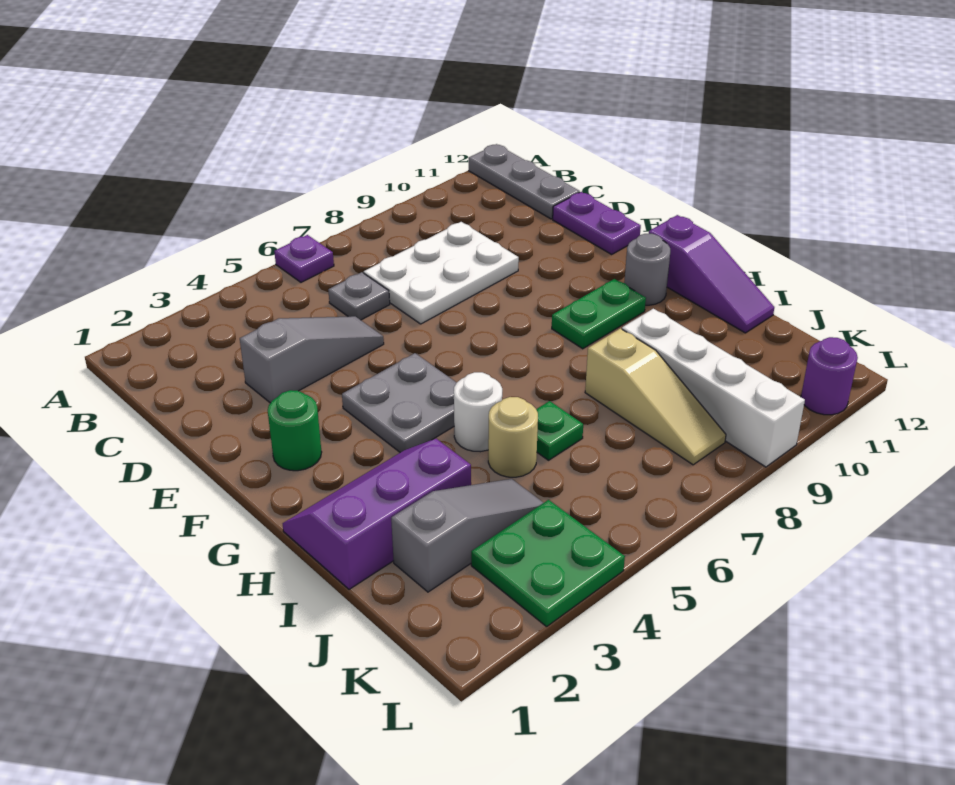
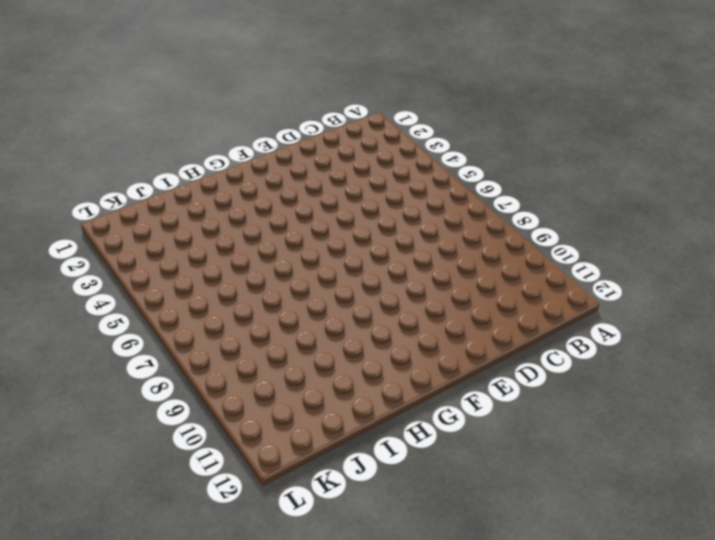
none -> purple 1x1 plate [274,235,334,282]
none -> grey 1x3 plate [469,144,580,219]
none -> grey 1x1 plate [328,272,390,320]

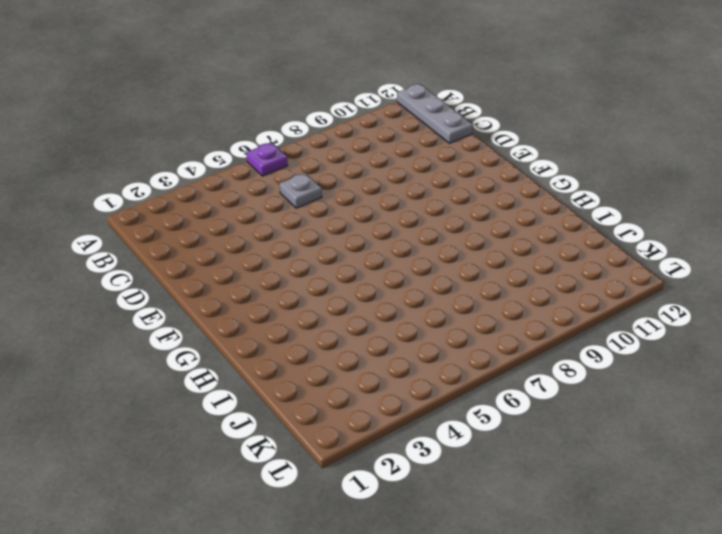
none -> white 2x3 plate [364,222,519,324]
none -> grey 1x3 slope [240,316,384,403]
none -> purple 1x2 plate [553,192,641,254]

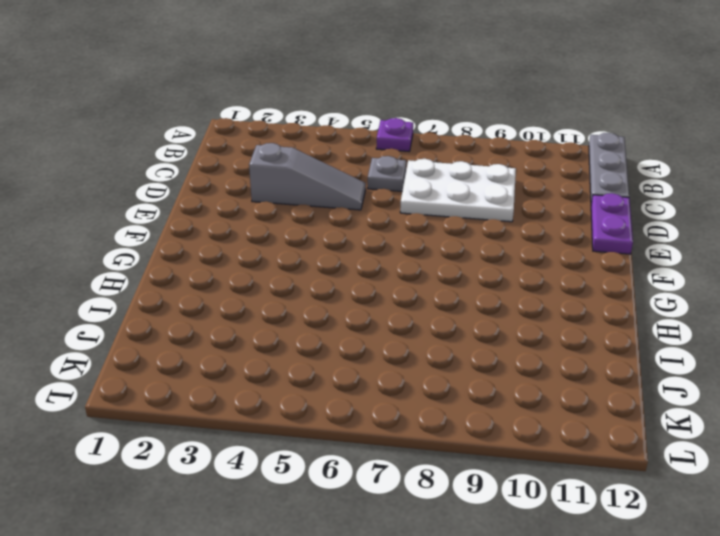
none -> green 1x1 round brick [268,390,322,471]
none -> grey 2x2 plate [342,353,457,453]
none -> green 1x2 plate [552,279,646,349]

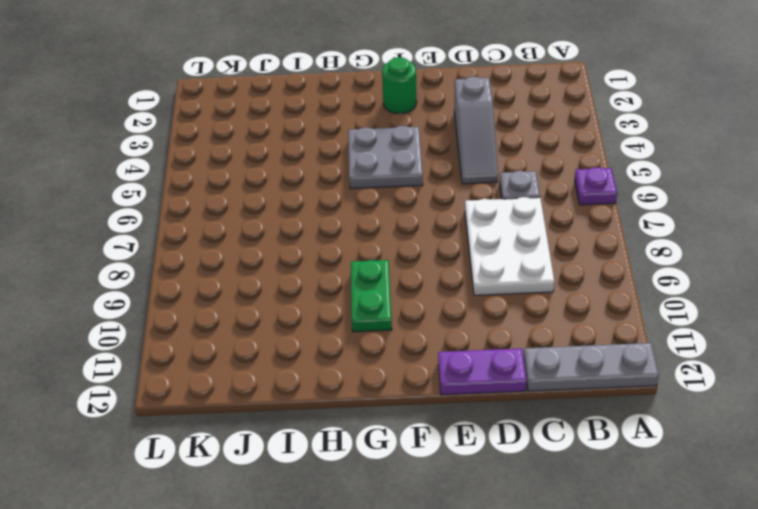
none -> grey 1x1 round brick [624,234,670,305]
none -> purple 1x3 slope [649,215,774,333]
none -> purple 2x3 slope [283,439,471,589]

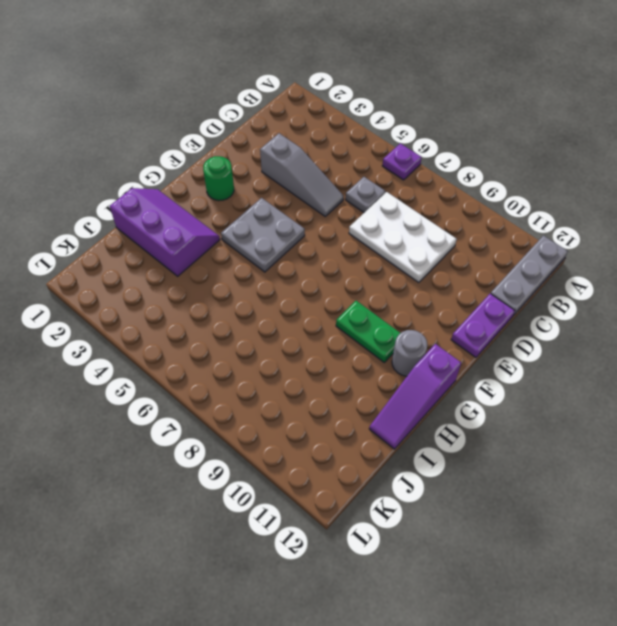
none -> white 1x1 round brick [454,372,502,452]
none -> tan 1x1 round brick [488,397,538,477]
none -> green 1x1 plate [536,401,583,460]

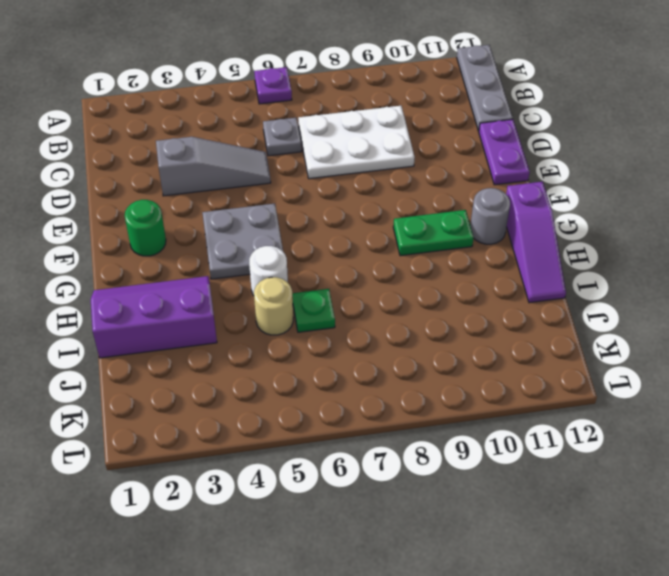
none -> tan 1x3 slope [585,328,726,465]
none -> white 1x4 brick [622,309,805,467]
none -> grey 1x3 slope [391,479,544,592]

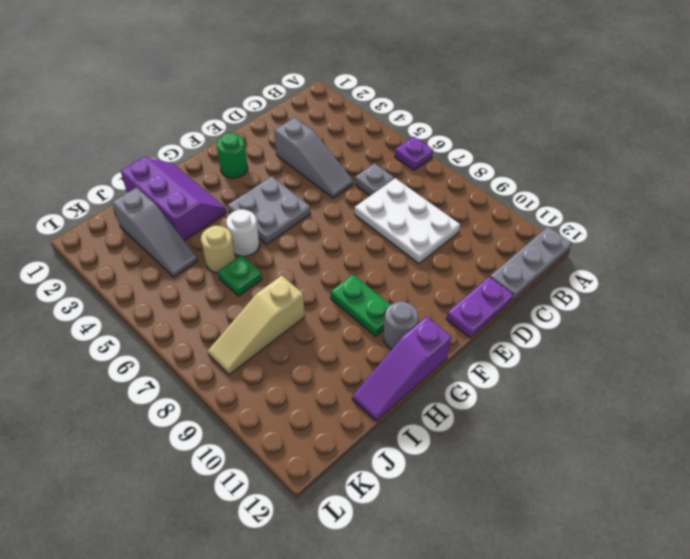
none -> white 1x4 brick [622,309,805,467]
none -> green 2x2 plate [471,500,625,627]
none -> purple 1x1 round brick [801,337,858,415]

